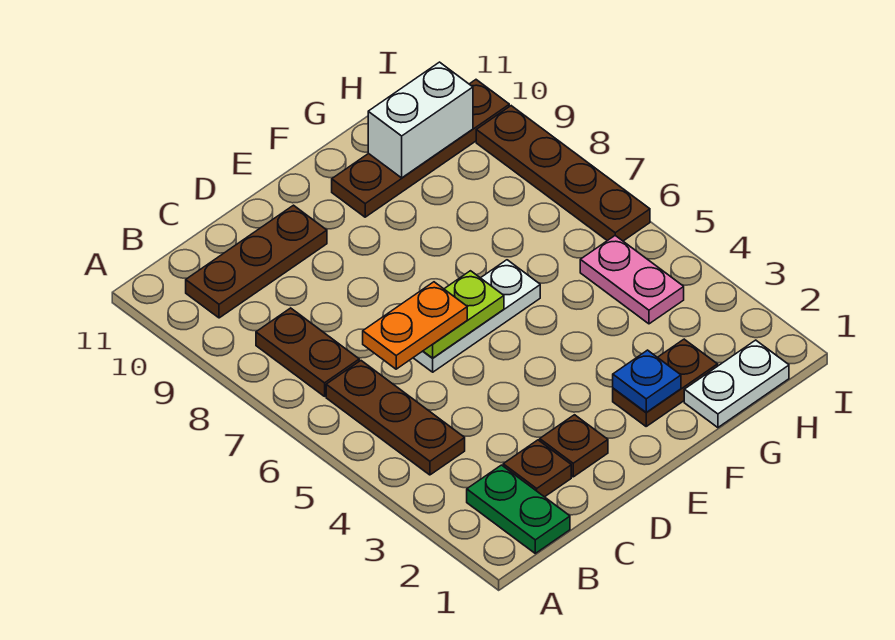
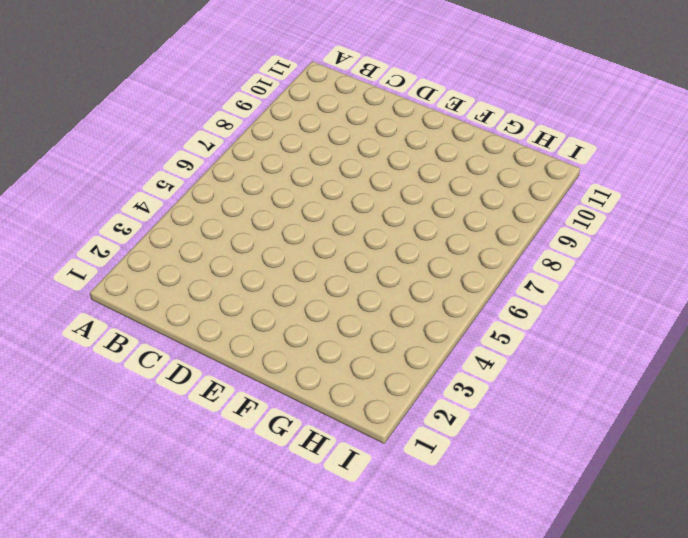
none -> green 1x2 plate [467,465,570,553]
none -> brown 1x3 plate [326,361,465,475]
none -> brown 1x2 plate [256,308,359,396]

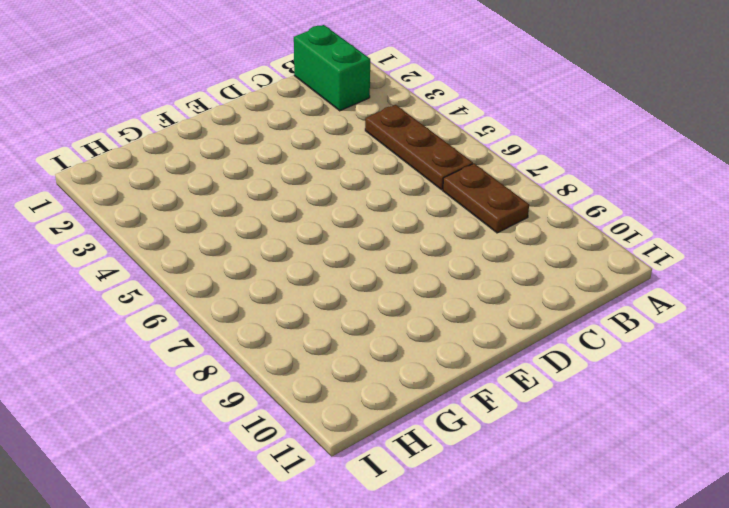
green 1x2 brick [294,25,370,111] -> green 1x2 plate [467,465,570,553]
none -> brown 1x3 plate [186,205,327,318]
none -> brown 1x1 plate [503,440,571,497]
none -> brown 1x1 plate [540,415,608,477]

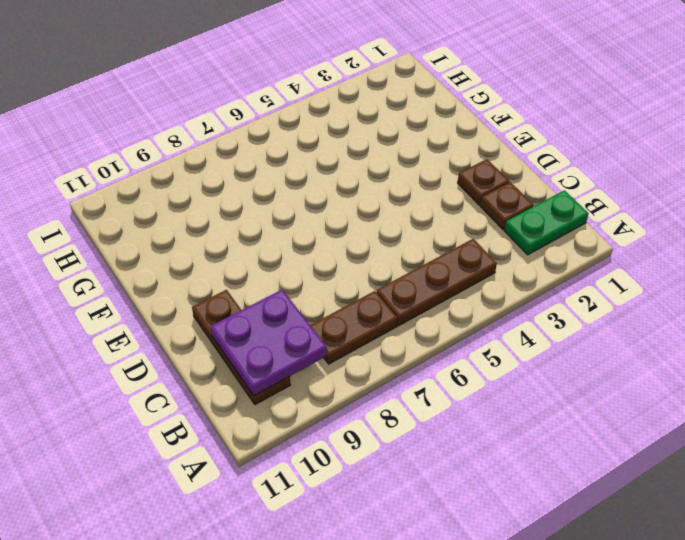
purple 2x2 plate [210,290,327,396] -> none
none -> white 1x3 plate [413,260,540,372]
none -> brown 1x2 plate [613,339,718,426]
none -> brown 1x4 plate [332,80,509,217]

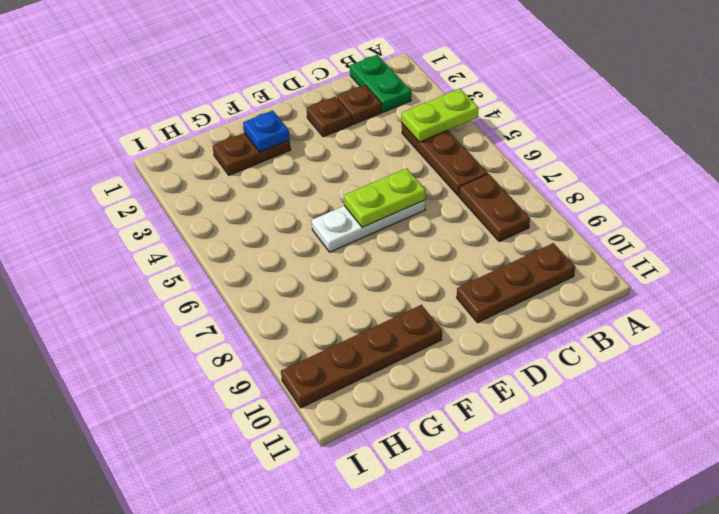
lime 1x2 plate [402,89,478,142] -> none
none -> white 1x2 plate [684,340,789,428]
none -> pink 1x2 plate [580,236,684,324]
none -> brown 1x4 plate [476,106,650,241]

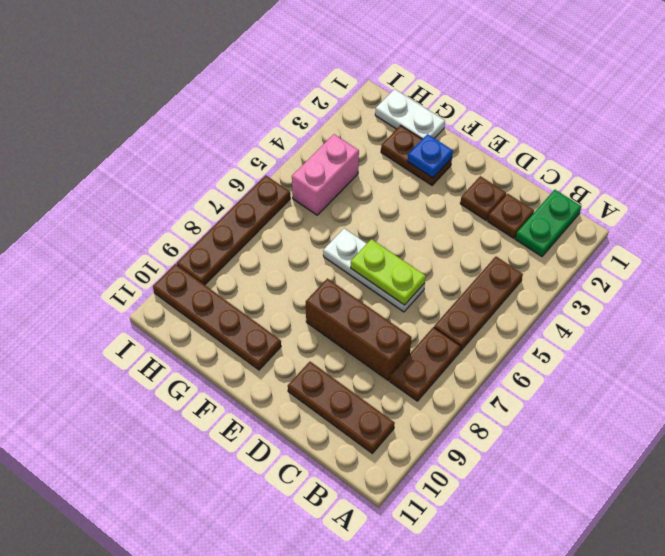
brown 1x3 brick [306,278,412,381] -> none
pink 1x2 brick [292,134,359,215] -> pink 1x2 plate [580,236,684,324]
none -> white 1x2 brick [368,62,473,178]
none -> orange 1x2 plate [363,282,467,369]

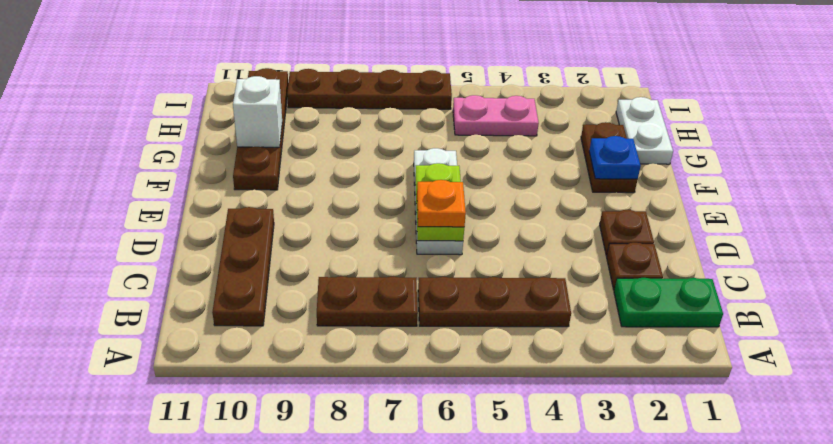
orange 1x1 plate [417,180,466,227] -> orange 1x2 plate [363,282,467,369]
white 1x1 brick [233,76,282,147] -> white 1x2 brick [368,62,473,178]

